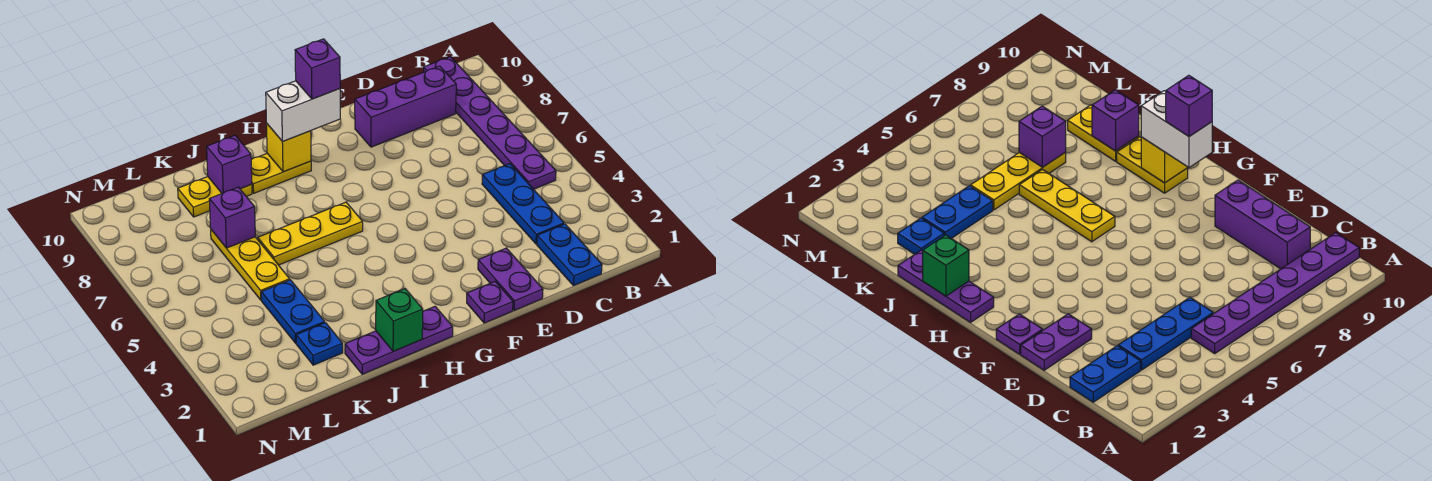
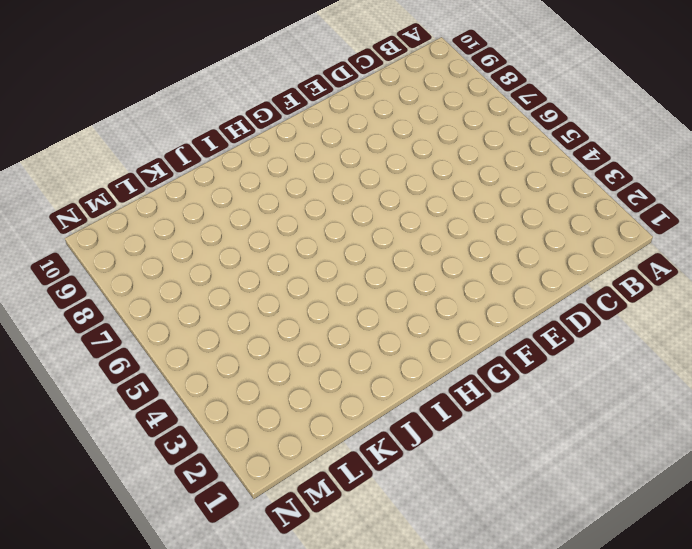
none -> purple 1x6 plate [424,57,556,189]
none -> blue 1x2 plate [537,224,602,286]
none -> blue 1x3 plate [482,164,564,244]

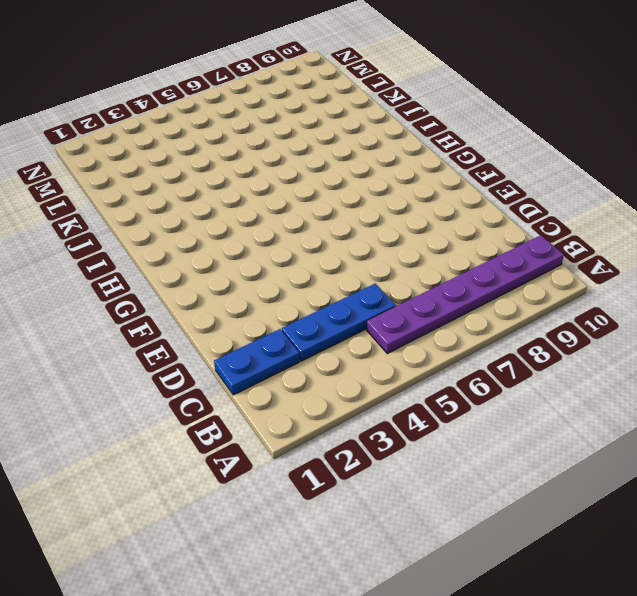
none -> purple 1x3 brick [355,66,456,147]
none -> purple 1x2 plate [478,248,543,310]
none -> purple 1x1 plate [467,282,513,323]

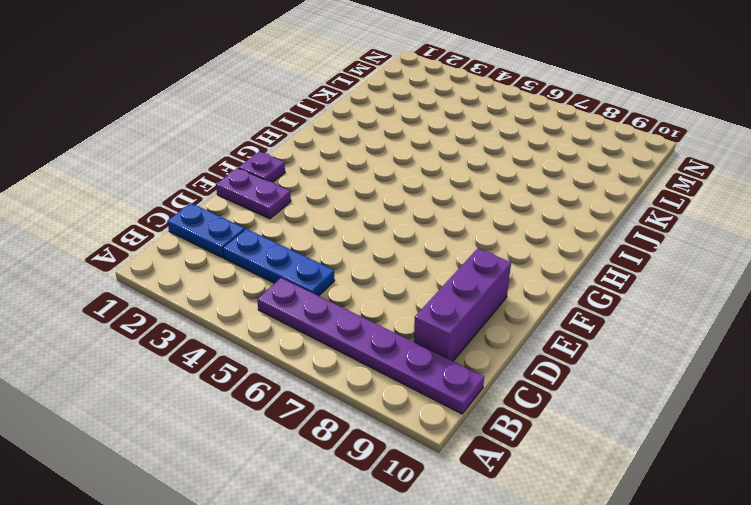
none -> purple 1x3 plate [345,307,453,374]
none -> yellow 1x3 plate [258,202,363,265]
none -> yellow 1x2 plate [251,153,311,193]

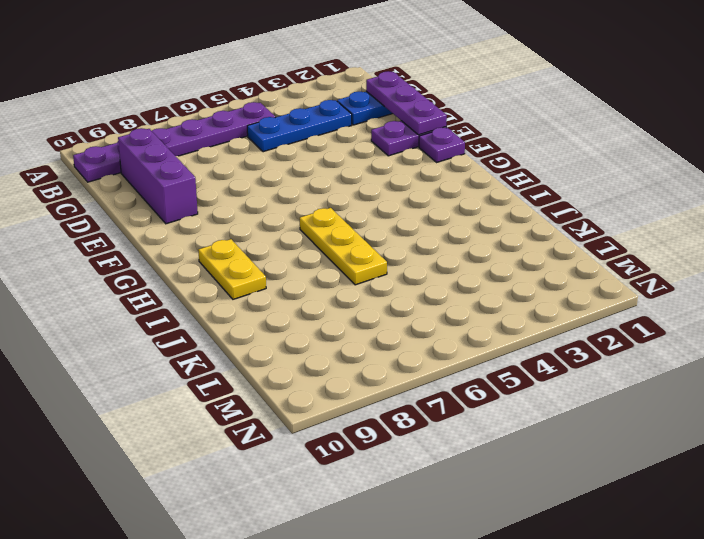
purple 1x3 plate [366,71,447,135] -> purple 1x3 plate moved to [345,307,453,374]
none -> yellow 1x2 plate [178,177,252,217]
none -> blue 1x1 plate [296,323,343,365]
none -> blue 1x2 plate [261,280,325,343]

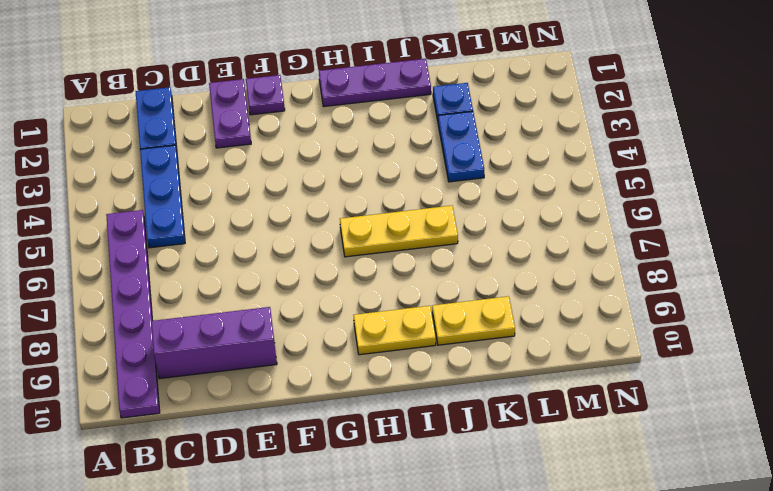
none -> yellow 1x3 plate [211,230,290,300]
none -> yellow 1x1 brick [266,123,311,172]
none -> green 1x1 brick [376,289,423,351]

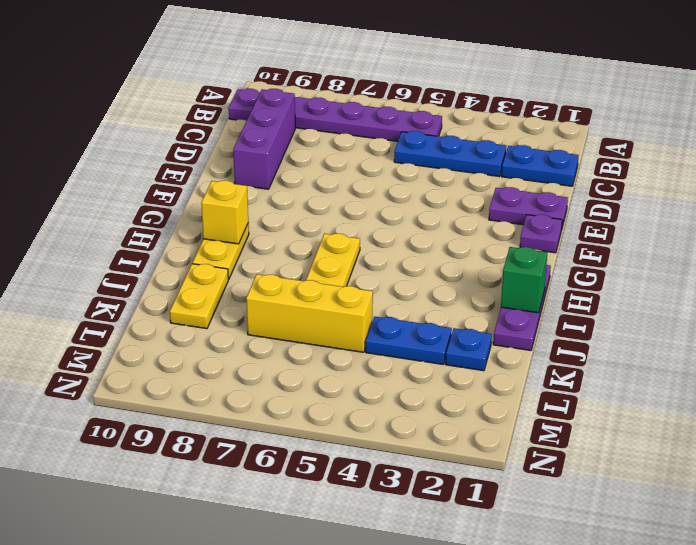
yellow 1x3 brick [246,274,373,352] -> yellow 1x3 plate [211,230,290,300]
none -> purple 1x1 brick [207,135,252,193]
none -> purple 1x1 brick [209,187,255,248]
none -> white 1x2 brick [266,81,340,142]

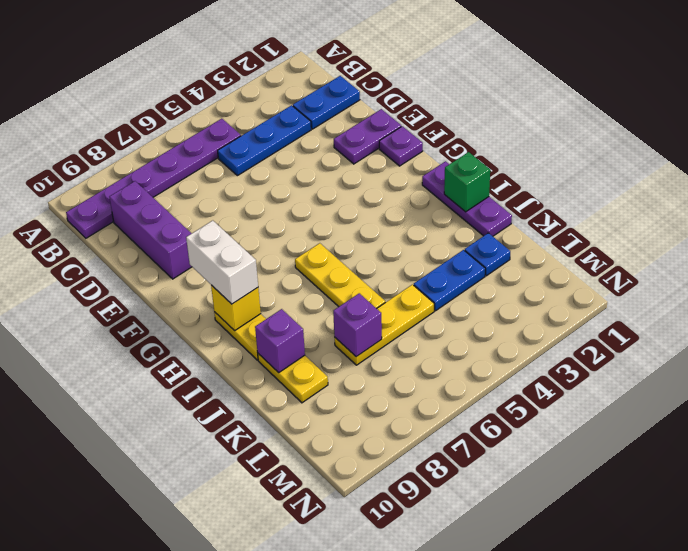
none -> purple 1x1 brick [295,39,340,99]

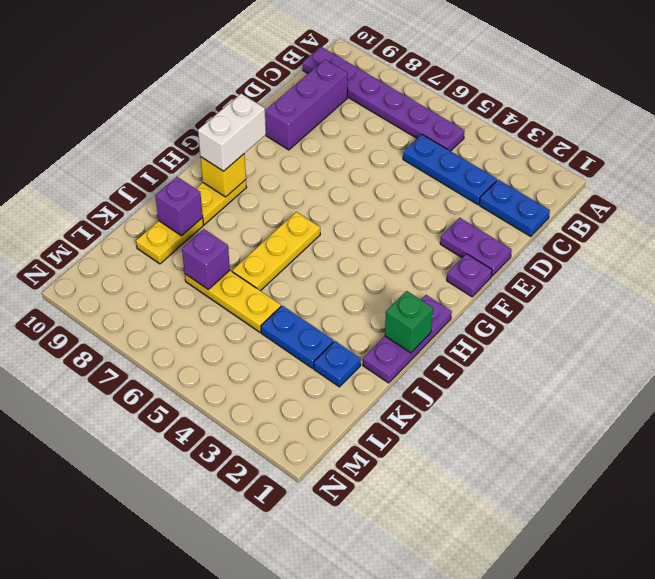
none -> purple 1x1 brick [295,39,340,99]

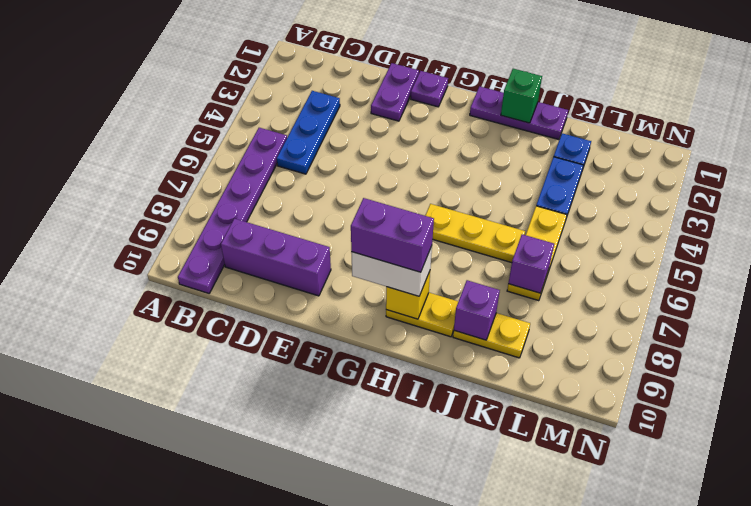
purple 1x2 brick [351,198,434,272] -> purple 1x1 brick [295,39,340,99]
none -> blue 1x2 plate [537,224,602,286]

